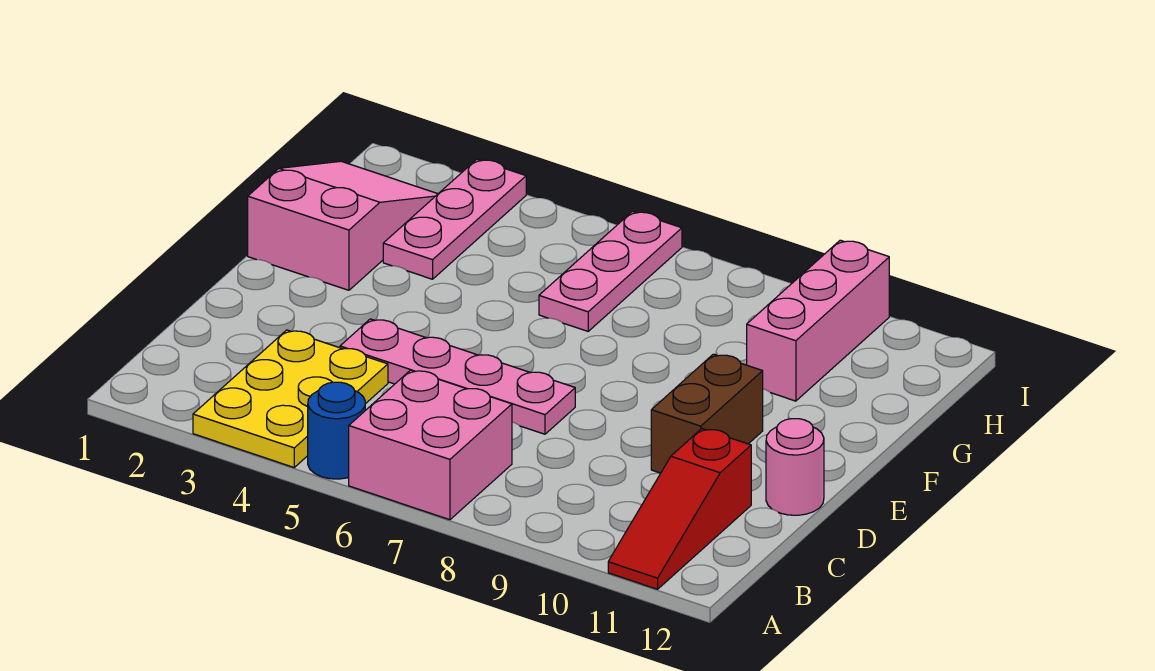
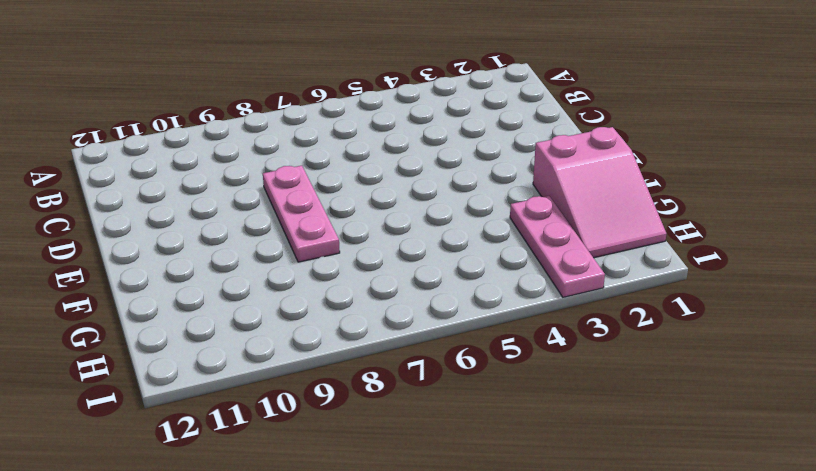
pink 1x3 plate [263,166,340,262] -> pink 1x3 plate moved to [539,211,682,331]
none -> yellow 2x3 plate [193,330,388,467]
none -> blue 1x1 round brick [308,382,365,479]

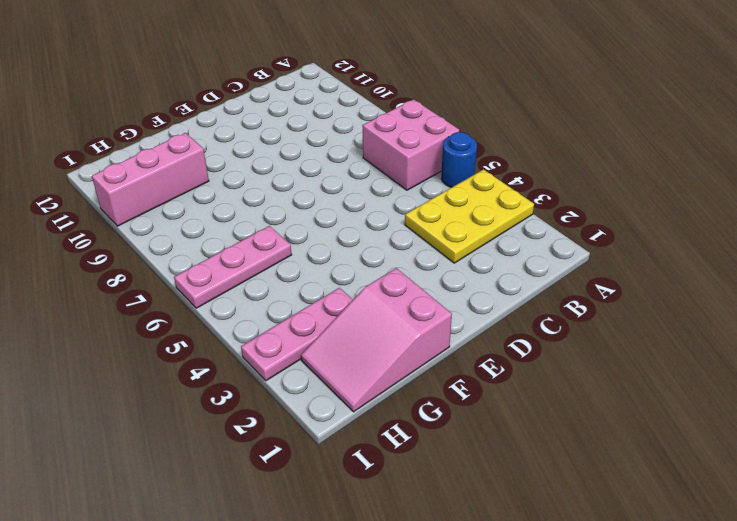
none -> red 1x3 slope [608,429,751,589]
none -> pink 1x4 plate [340,319,575,434]

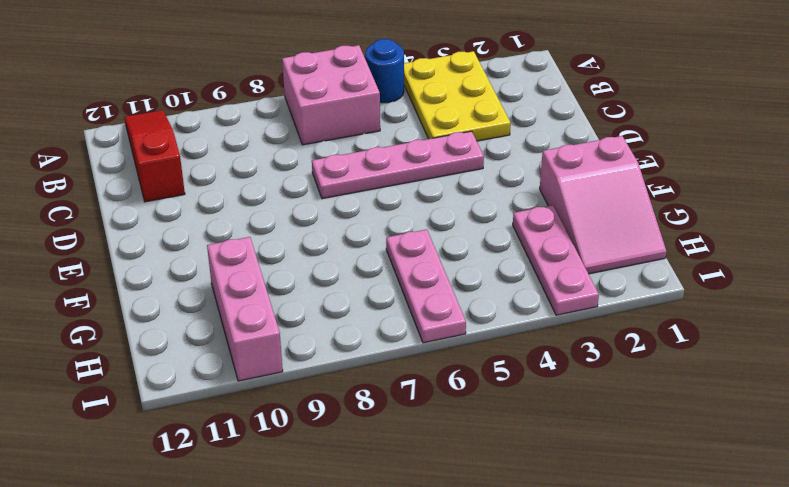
none -> brown 1x2 brick [651,354,763,473]
none -> pink 1x1 round brick [766,419,824,515]

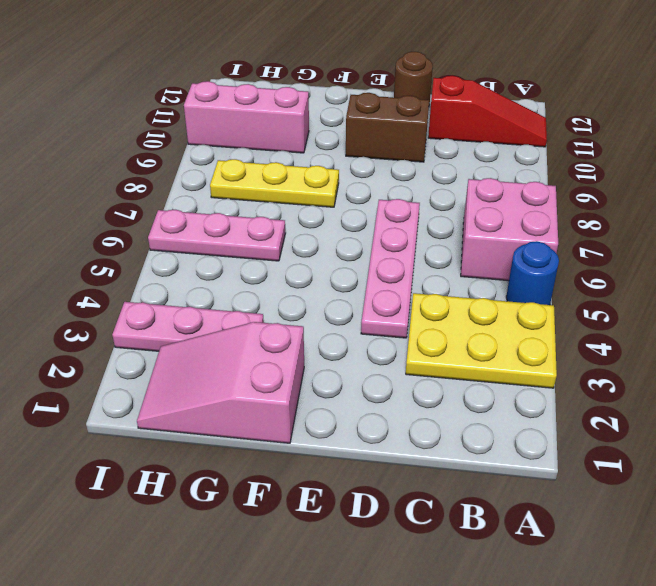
brown 1x1 round brick [394,52,433,105] -> pink 1x1 round brick [766,419,824,515]
yellow 1x3 plate [210,159,339,207] -> none

